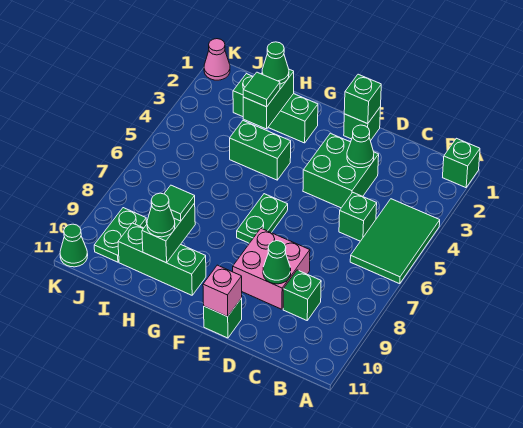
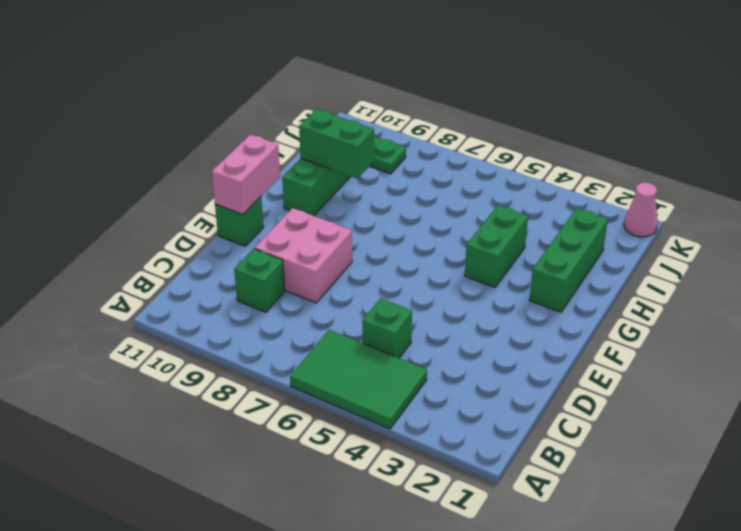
pink 1x2 brick [212,135,280,214] -> pink 1x1 brick [203,265,242,317]
none -> green 1x1 brick [443,138,480,188]
none -> green 2x2 brick [303,133,379,208]
none -> green 1x1 brick [344,107,381,141]

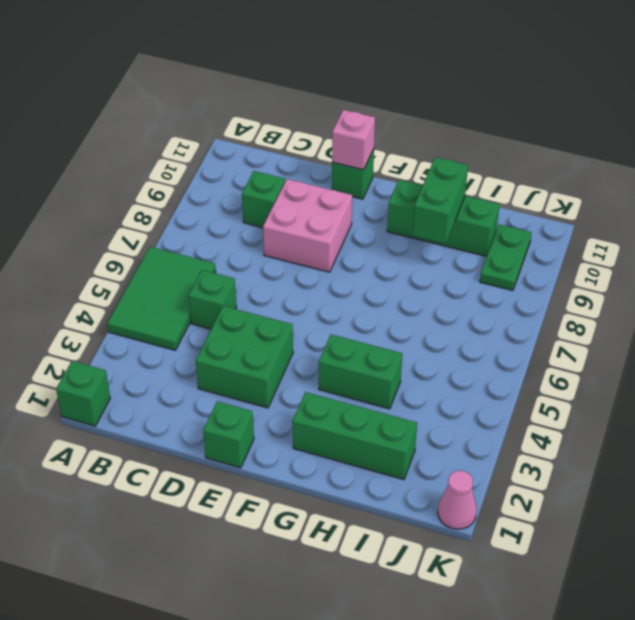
none -> green 1x2 plate [237,194,288,243]
none -> green 1x1 cone [60,224,88,267]
none -> green 1x1 cone [347,125,374,168]

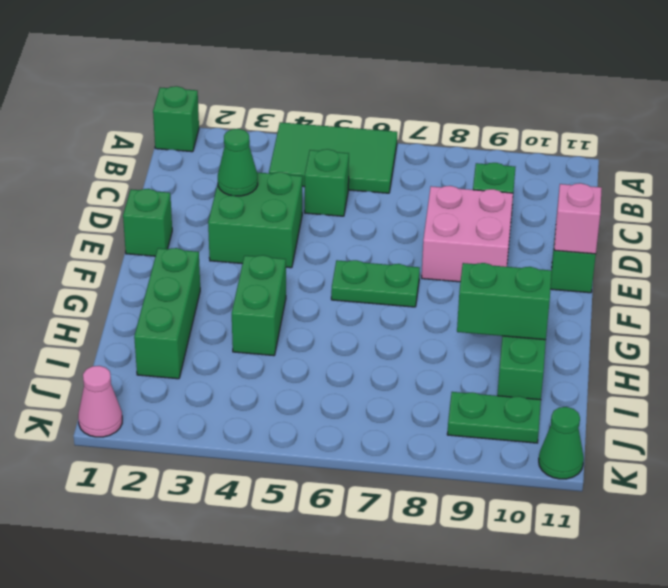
none -> green 1x1 cone [263,241,291,284]
none -> green 1x1 brick [344,74,381,124]
none -> green 1x2 brick [243,69,294,129]

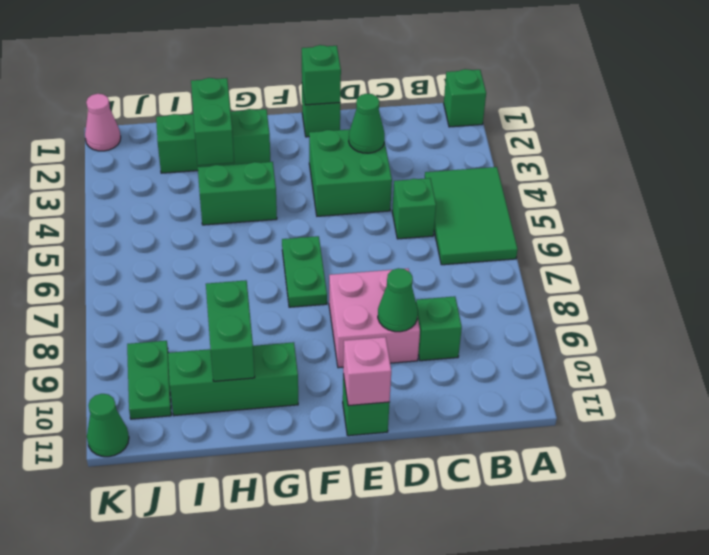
none -> green 1x1 cone [262,42,289,84]
none -> green 1x1 tile [243,72,280,107]
none -> green 1x1 tile [164,185,195,221]

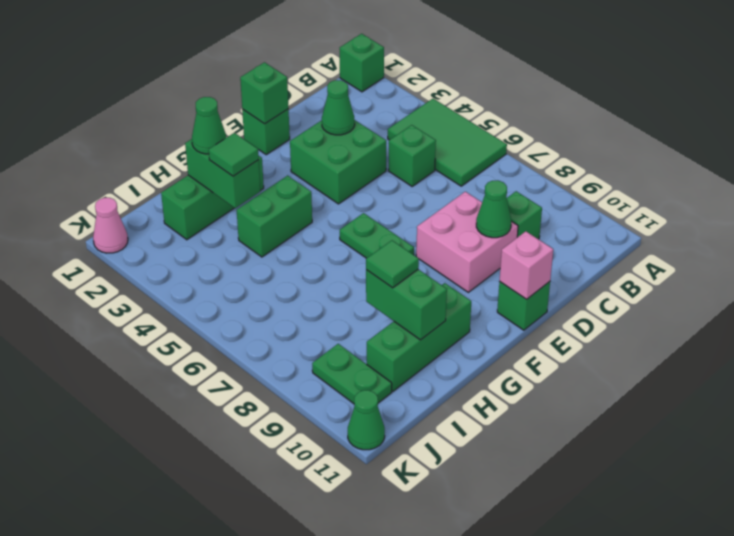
none -> green 1x1 cone [147,193,175,237]

